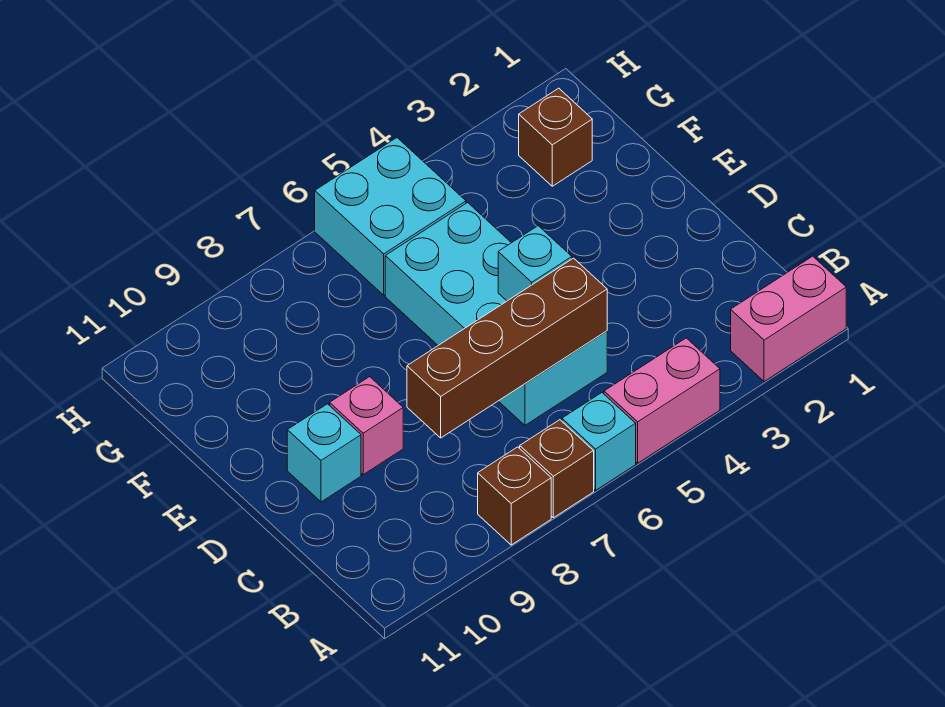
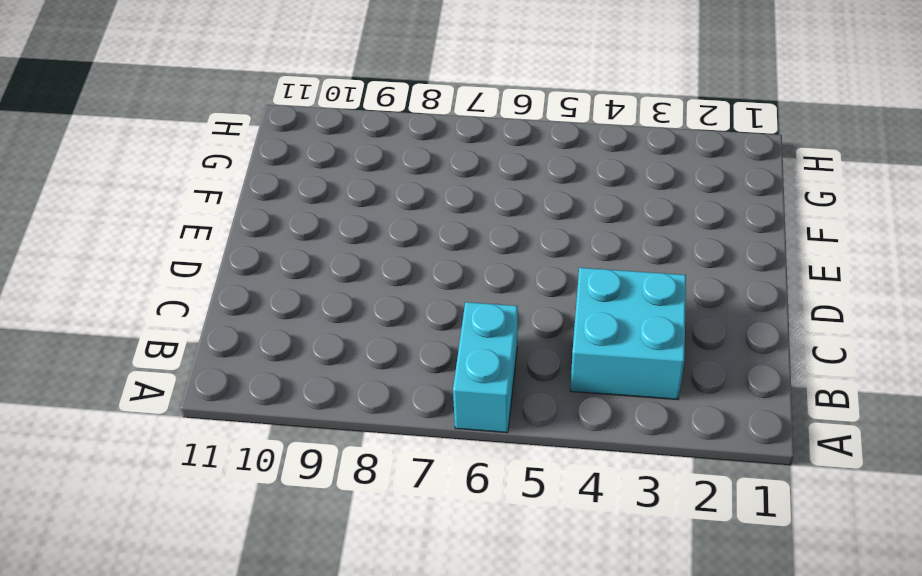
cyan 1x2 brick [453,302,518,433] -> cyan 1x1 brick [562,393,636,490]
cyan 2x2 brick [570,268,686,400] -> cyan 2x2 brick moved to [315,138,466,295]
none -> pink 1x2 brick [731,256,846,382]
none -> pink 1x2 brick [604,338,720,463]
none -> brown 1x1 brick [520,420,594,518]

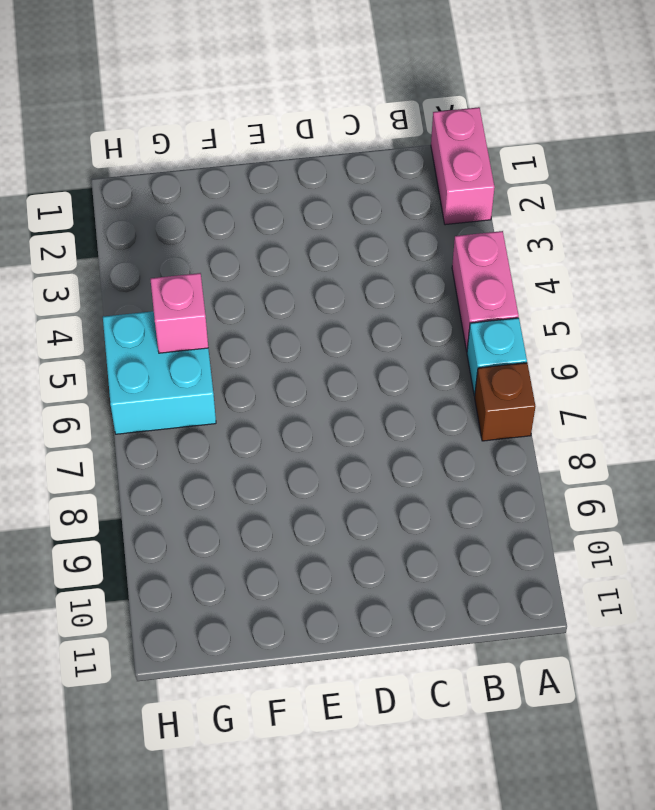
pink 1x1 brick [150,273,208,353] -> pink 1x1 brick moved to [330,377,403,475]
none -> brown 1x1 brick [478,447,551,545]
none -> cyan 2x4 brick [385,203,607,425]
none -> cyan 1x1 brick [287,404,361,502]

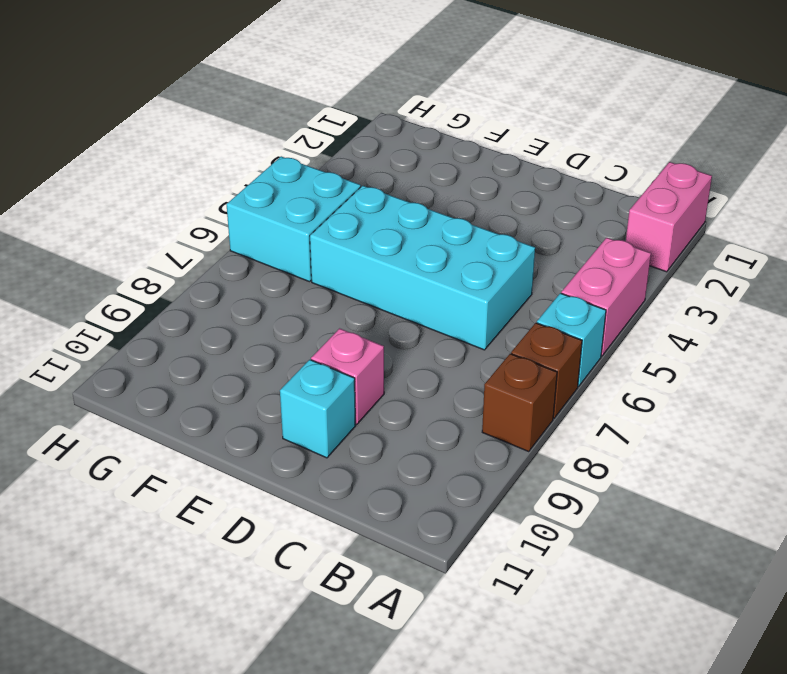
none -> brown 1x1 brick [519,88,592,186]
none -> brown 1x4 brick [407,258,607,438]
none -> cyan 1x1 brick [498,226,572,301]

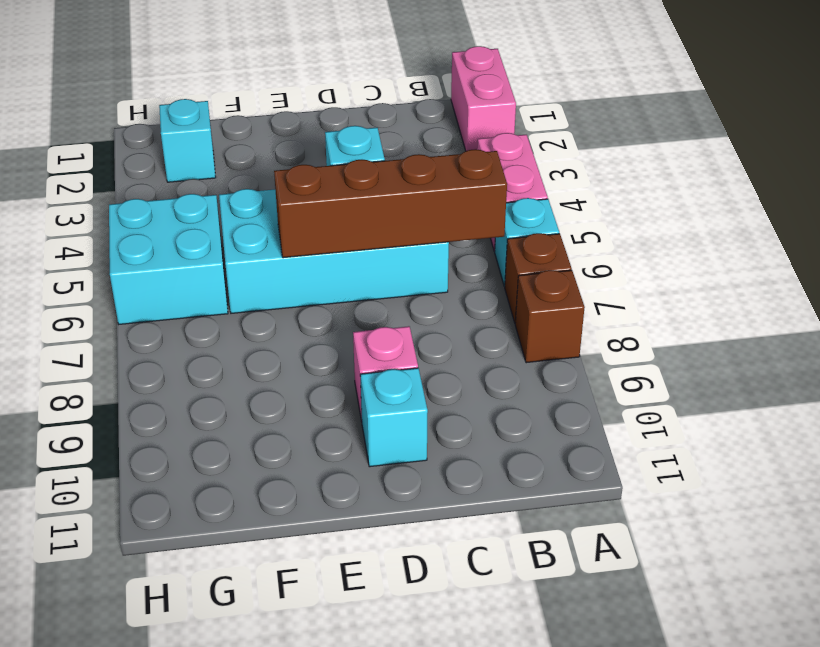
brown 1x4 brick [274,149,507,258] -> brown 1x4 brick turned to [407,258,607,438]
cyan 1x1 brick [159,99,216,182] -> brown 1x1 brick [519,88,592,186]

